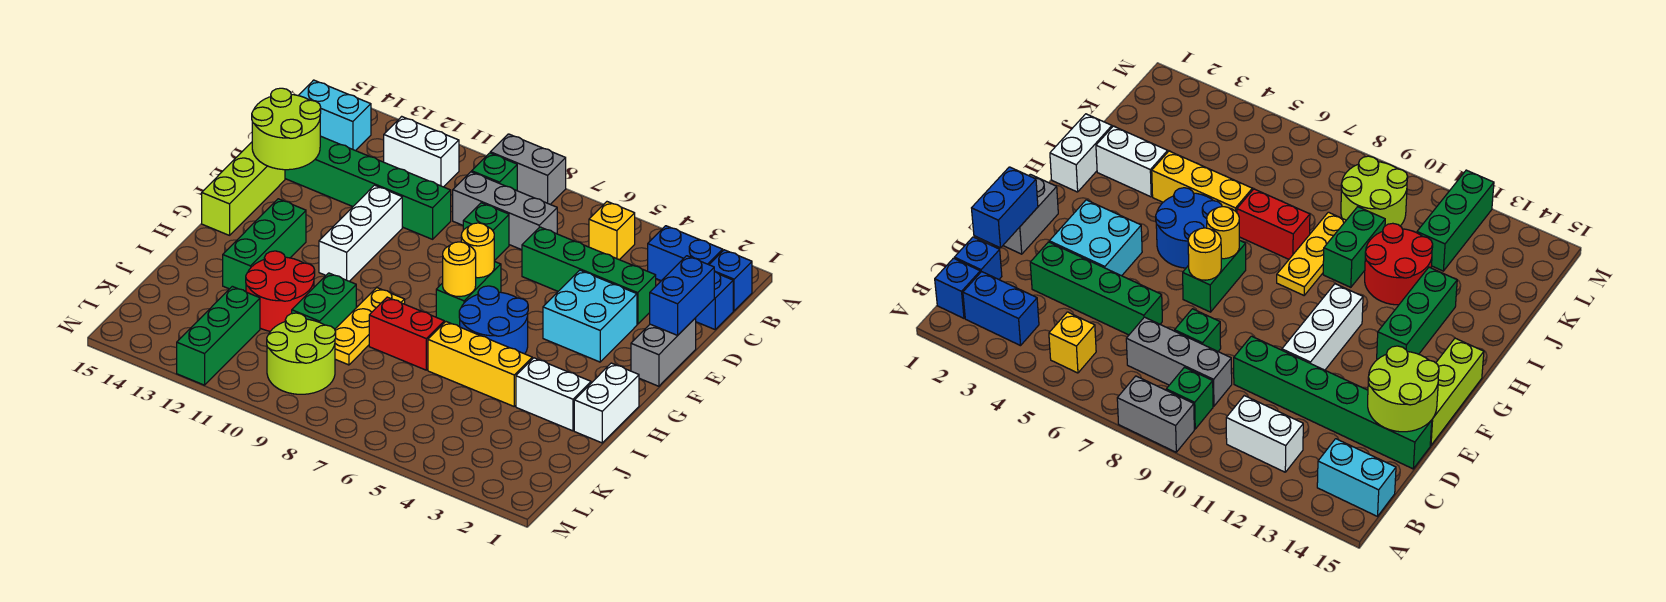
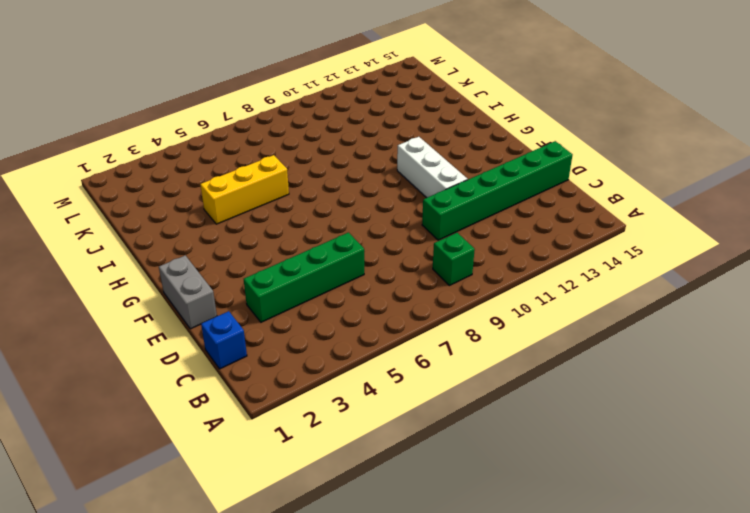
none -> grey 1x2 brick [490,134,566,204]
none -> blue 1x1 brick [709,250,752,311]
none -> blue 1x2 brick [648,226,723,281]
none -> yellow 1x1 brick [589,202,635,260]

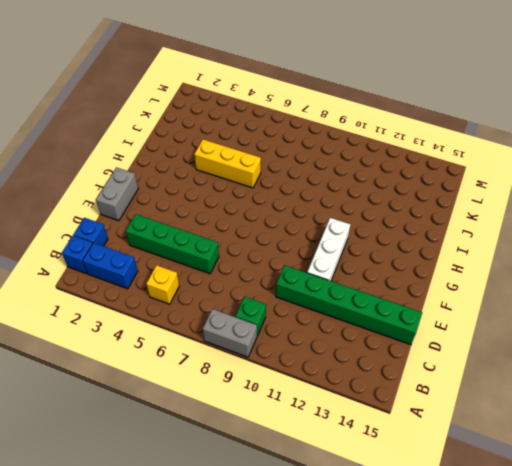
none -> white 1x2 brick [384,116,459,187]
none -> cyan 1x2 brick [298,80,371,151]
none -> grey 1x3 brick [453,172,557,250]
none -> green 1x1 brick [463,203,509,261]

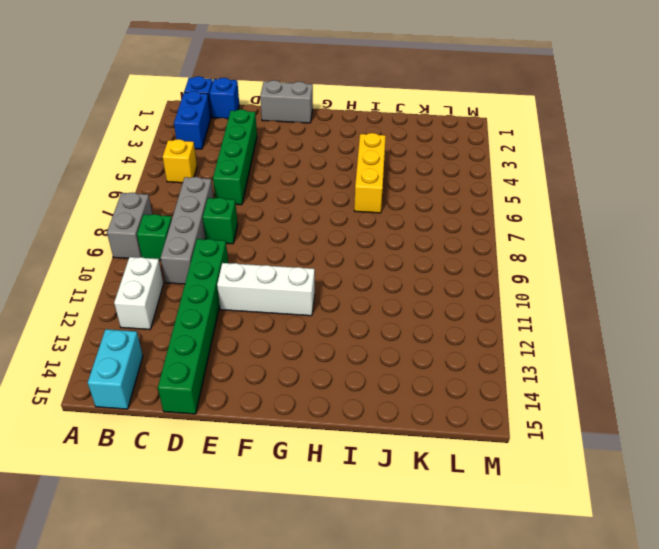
grey 1x4 brick [161,177,214,284] -> grey 1x3 brick [453,172,557,250]
none -> cyan 2x2 brick [543,270,637,362]
none -> lime 1x3 brick [202,142,285,235]
none -> green 1x2 brick [436,261,501,327]
none -> blue 2x2 round brick [459,286,528,354]

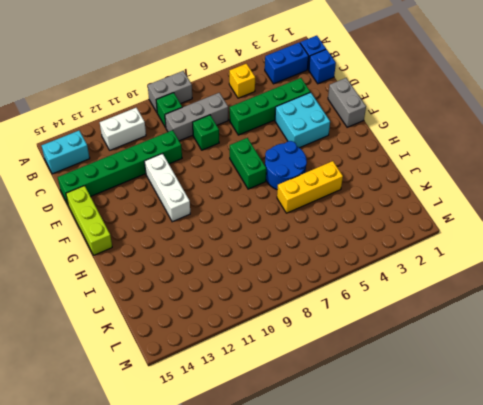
none -> green 1x3 brick [223,199,306,292]
none -> white 1x2 brick [574,363,639,443]
none -> yellow 1x3 plate [335,288,405,365]
none -> white 1x2 brick [516,358,591,431]

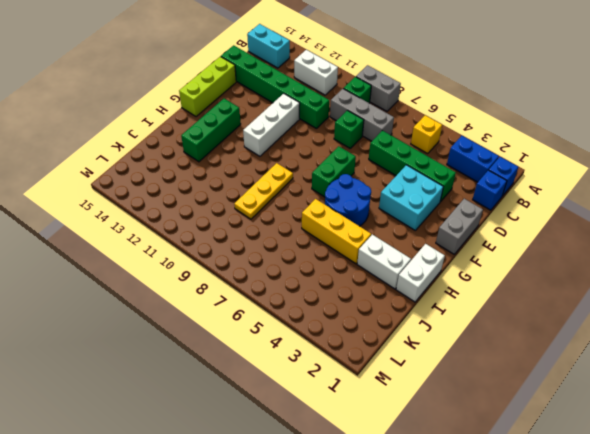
none -> red 1x2 brick [369,297,444,370]
none -> green 1x2 brick [292,273,356,329]
none -> red 2x2 round brick [246,251,315,331]
none -> lime 2x2 round brick [267,313,336,394]

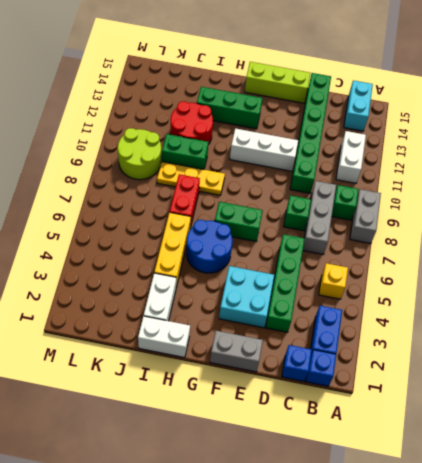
none -> green 1x3 brick [177,286,260,385]
none -> blue 1x2 brick [650,256,714,335]
none -> lime 2x2 round brick [252,88,321,170]
none -> yellow 1x1 round brick [461,223,494,278]

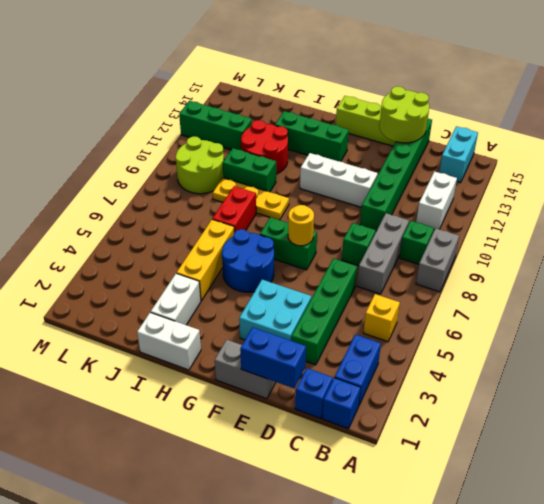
none -> yellow 1x1 round brick [443,242,476,297]

